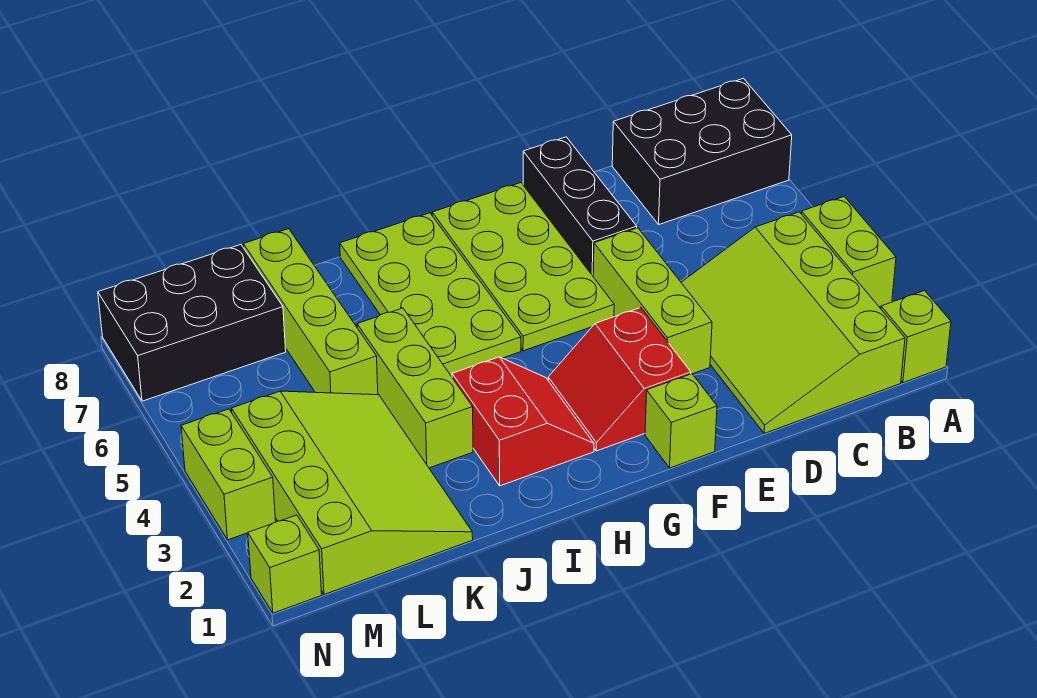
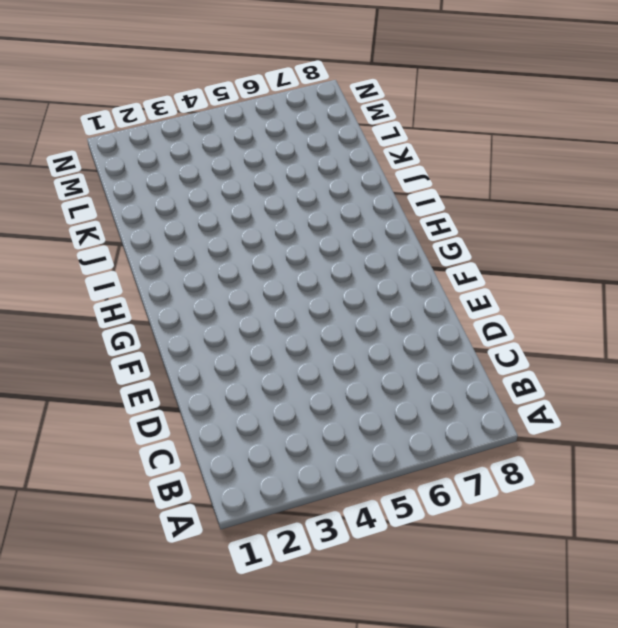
none -> lime 1x1 brick [881,291,951,383]
none -> lime 1x2 brick [801,197,896,307]
none -> black 2x3 brick [612,78,792,224]

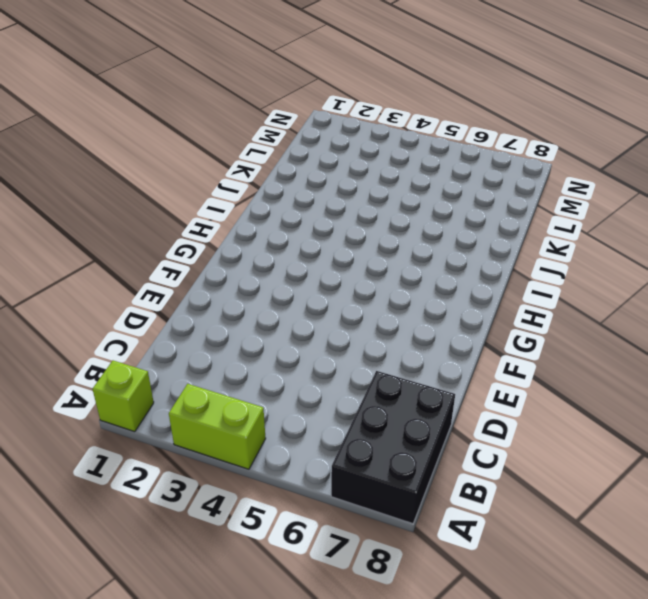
none -> lime 3x4 slope [681,212,905,433]
none -> lime 1x3 brick [593,228,712,374]
none -> black 1x3 brick [523,137,637,276]

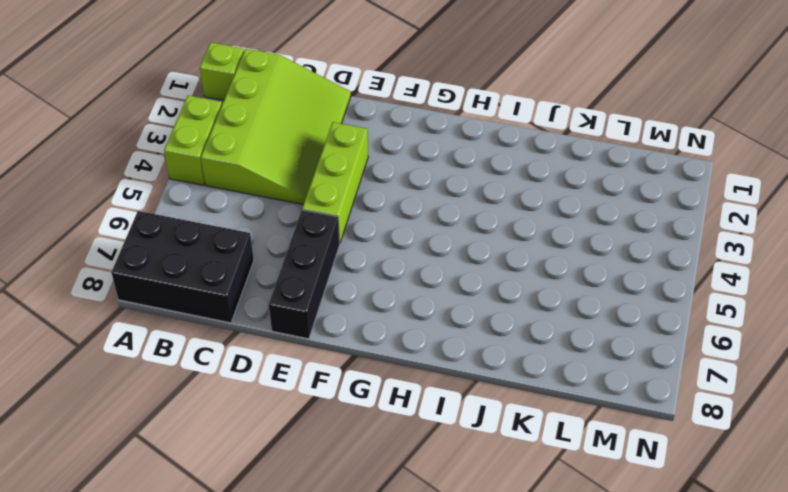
none -> lime 1x1 brick [645,374,717,468]
none -> red 2x2 slope [548,308,691,451]
none -> lime 2x4 plate [432,183,614,351]

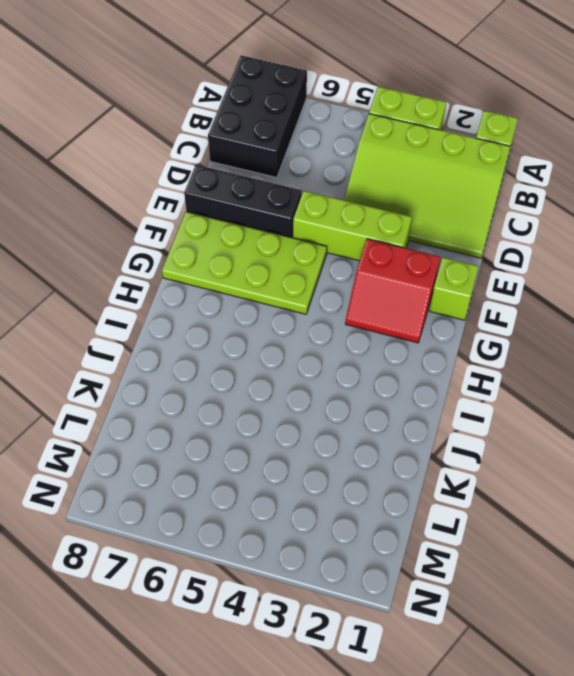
none -> red 2x2 slope [452,357,594,486]
none -> lime 2x4 plate [340,213,521,376]
none -> lime 1x3 brick [357,308,473,468]

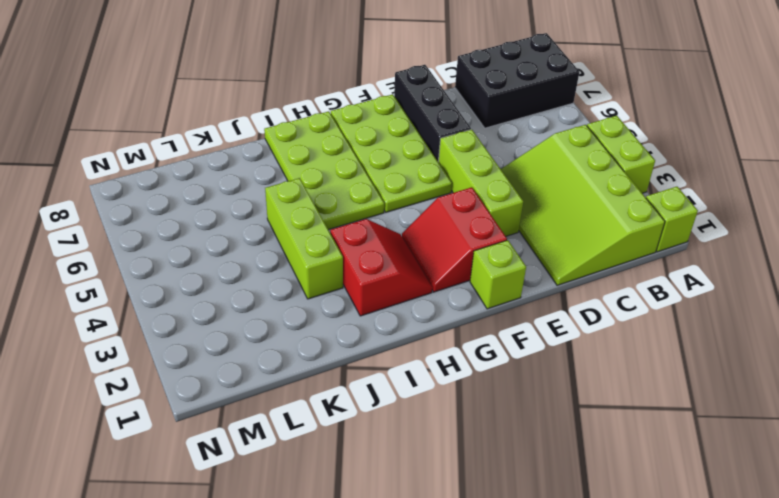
none -> lime 3x4 slope [232,391,473,594]
none -> lime 1x4 brick [243,229,378,395]
none -> black 2x3 brick [98,245,286,401]

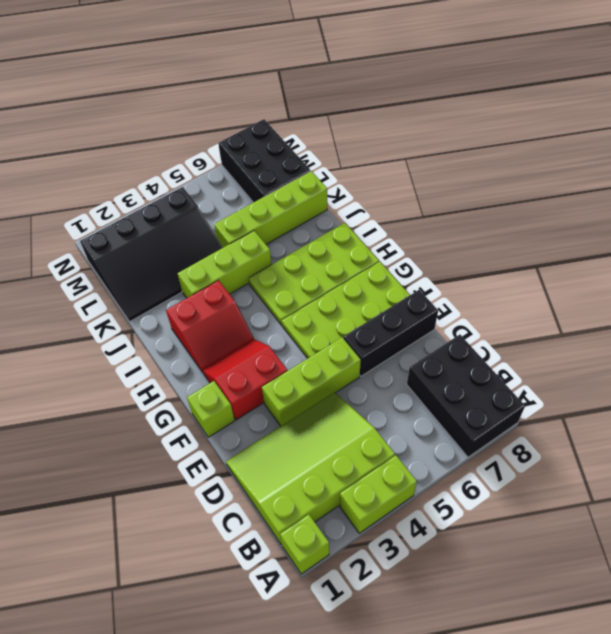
black 3x4 slope [80,187,223,322] -> lime 3x4 slope [232,391,473,594]
none -> lime 1x1 brick [248,515,322,613]
none -> lime 1x2 brick [181,409,276,540]

